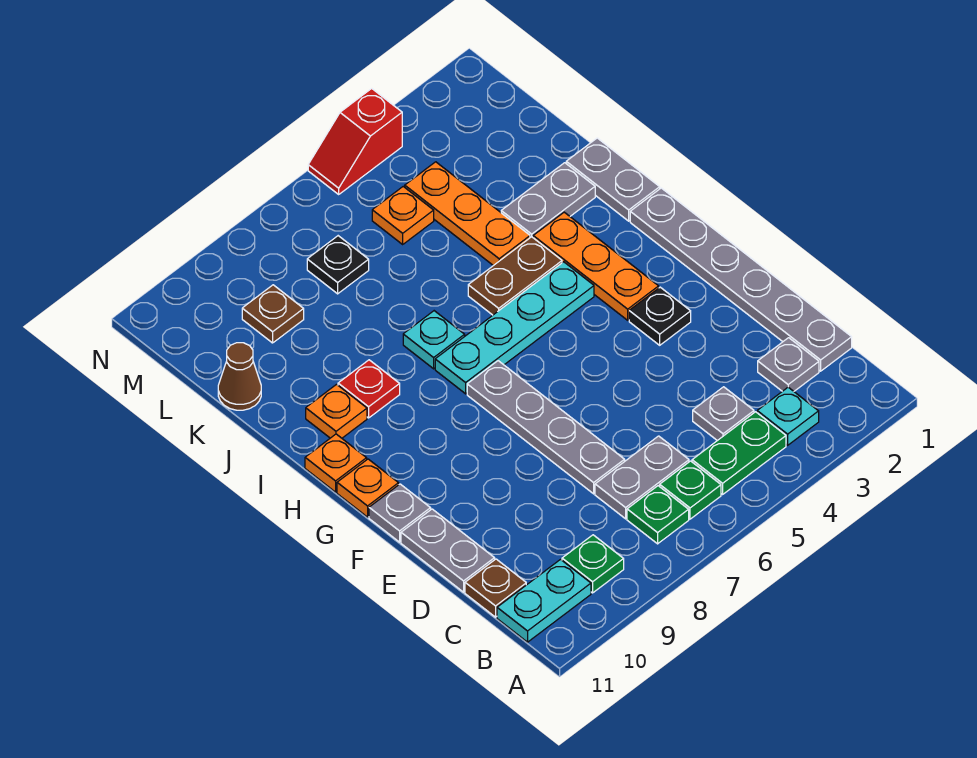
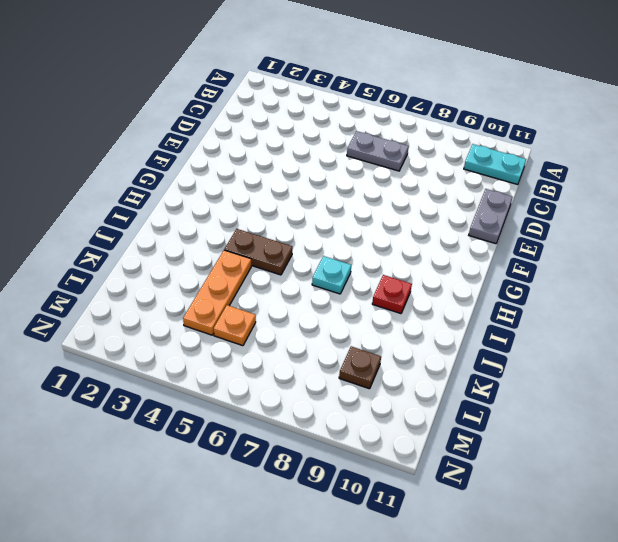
none -> cyan 1x1 plate [757,387,819,445]
none -> green 1x2 plate [692,412,786,494]
none -> green 1x1 plate [660,461,721,519]
none -> green 1x1 plate [627,486,689,544]

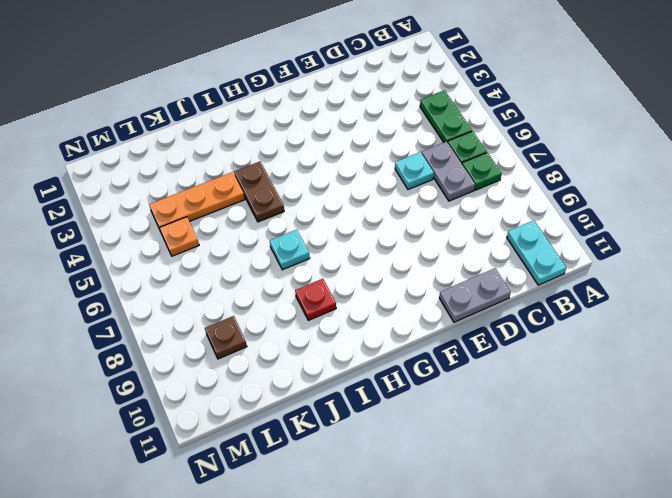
cyan 1x1 plate [395,152,434,189] -> cyan 1x1 plate moved to [757,387,819,445]
none -> green 1x1 plate [562,535,624,593]
none -> grey 1x6 plate [630,188,852,371]
none -> grey 1x1 plate [758,338,819,391]
none -> grey 1x1 plate [693,387,754,441]

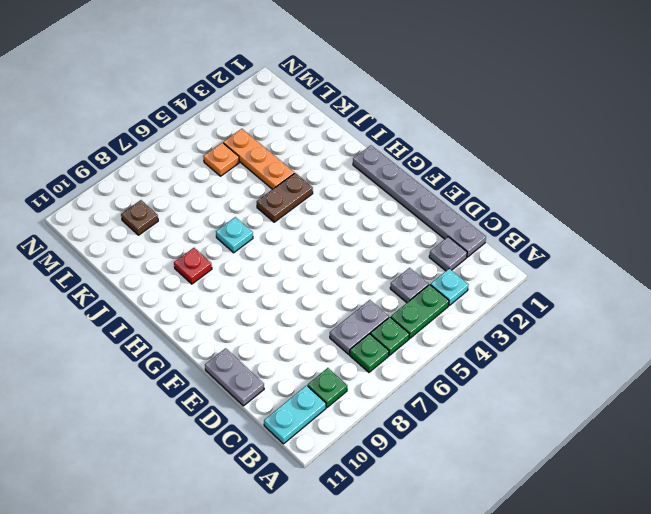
none -> brown 1x1 plate [465,559,526,617]
none -> grey 1x4 plate [467,361,625,494]
none -> black 1x1 plate [629,287,691,345]
none -> grey 1x1 plate [369,484,431,542]

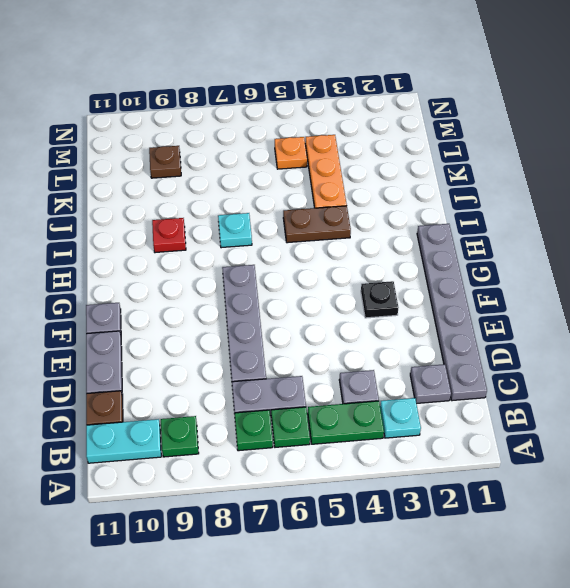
none -> orange 1x3 plate [533,212,659,320]
none -> orange 1x1 plate [337,459,399,517]
none -> cyan 1x4 plate [435,262,594,394]
none -> orange 1x1 plate [305,434,367,492]

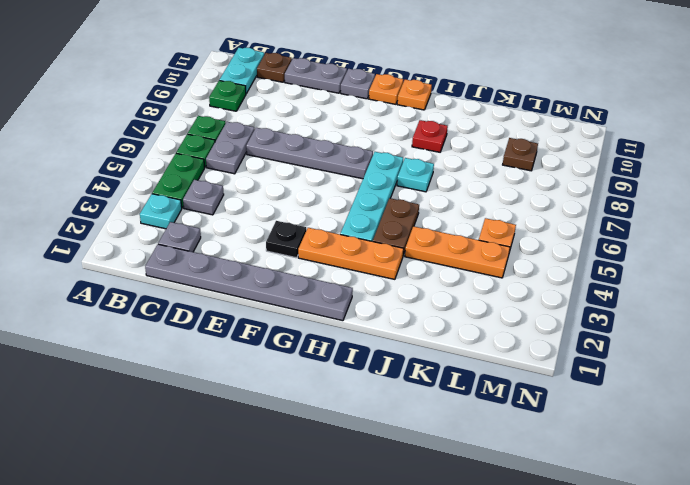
none -> grey 1x2 plate [566,138,660,221]
none -> orange 1x1 plate [306,384,367,438]
none -> grey 1x2 plate [501,163,595,238]
none -> brown 1x1 cone [218,343,261,410]

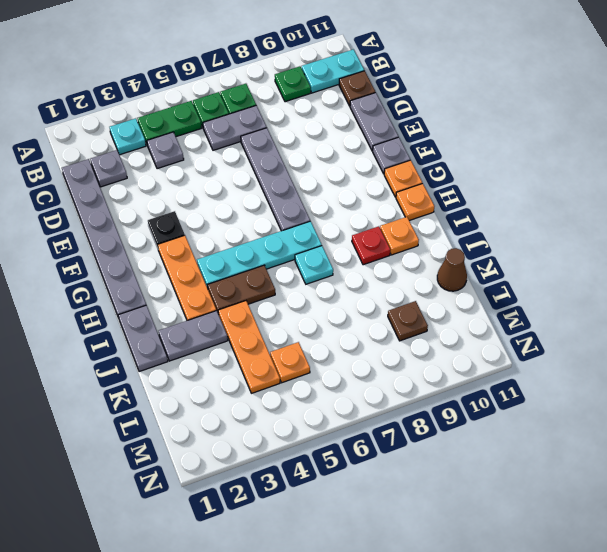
none -> black 1x1 plate [307,236,369,294]
none -> red 1x2 slope [308,89,402,194]

